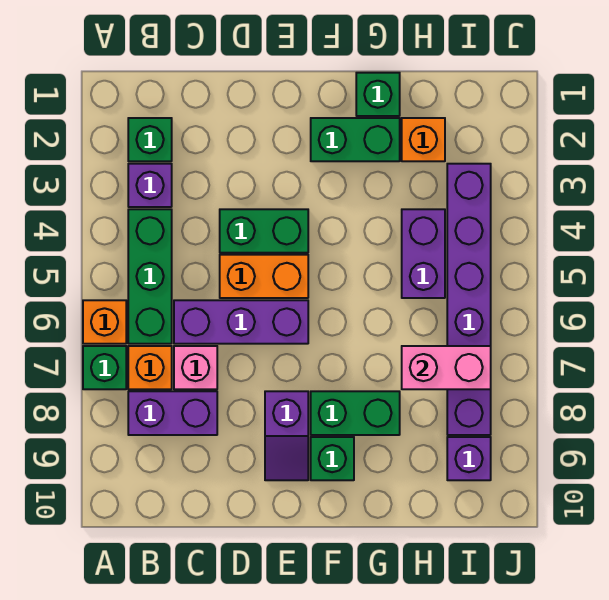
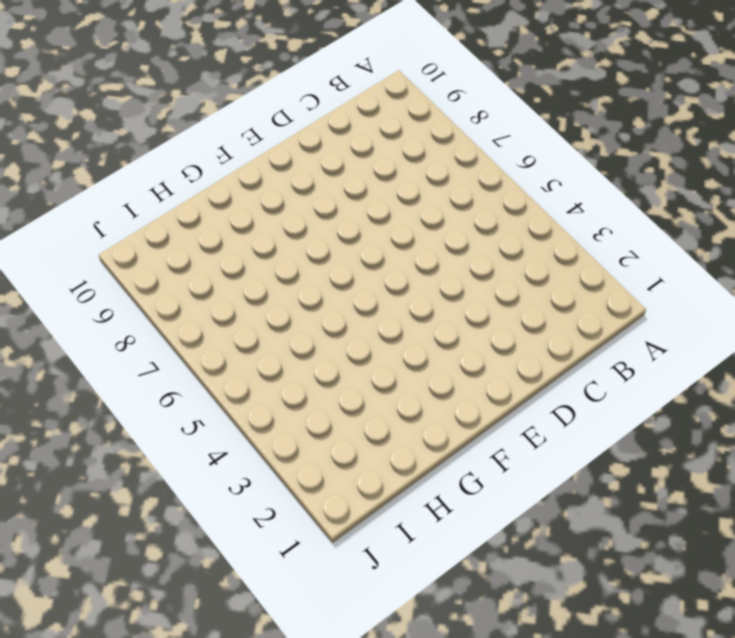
none -> orange 1x1 brick [83,300,126,344]
none -> green 1x1 brick [83,346,126,389]
none -> green 1x1 brick [128,118,172,161]

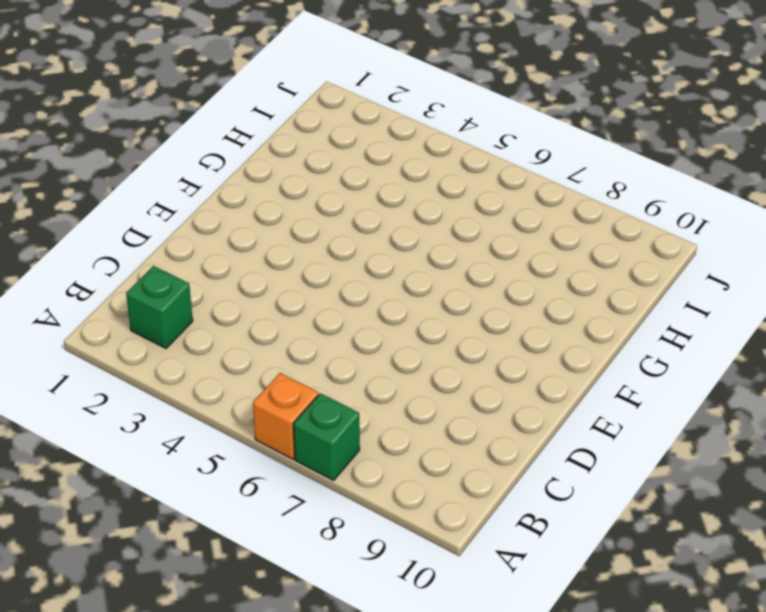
none -> purple 1x1 brick [128,164,172,207]
none -> green 1x3 brick [128,209,172,344]
none -> orange 1x1 brick [128,346,172,389]

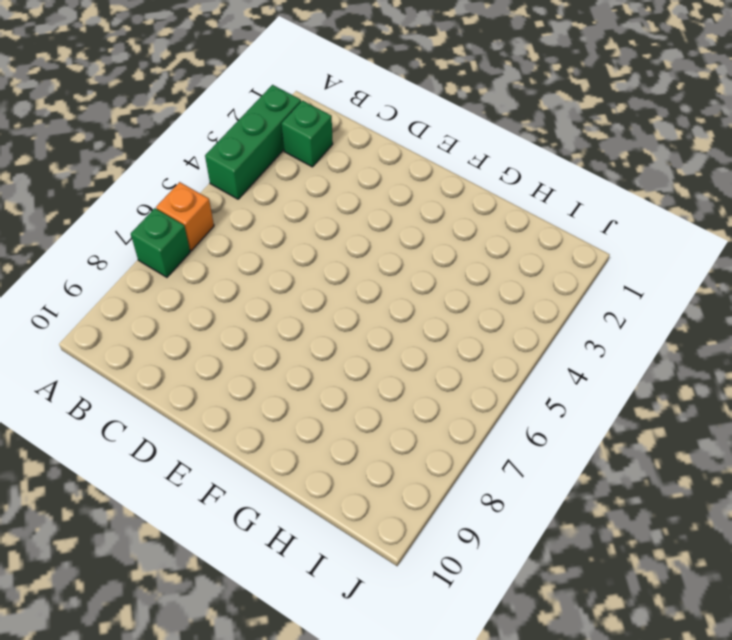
green 1x3 brick [205,85,301,199] -> green 1x3 brick moved to [128,209,172,344]
none -> purple 1x1 brick [128,164,172,207]
none -> orange 1x1 brick [128,346,172,389]
none -> purple 1x2 brick [128,391,217,435]

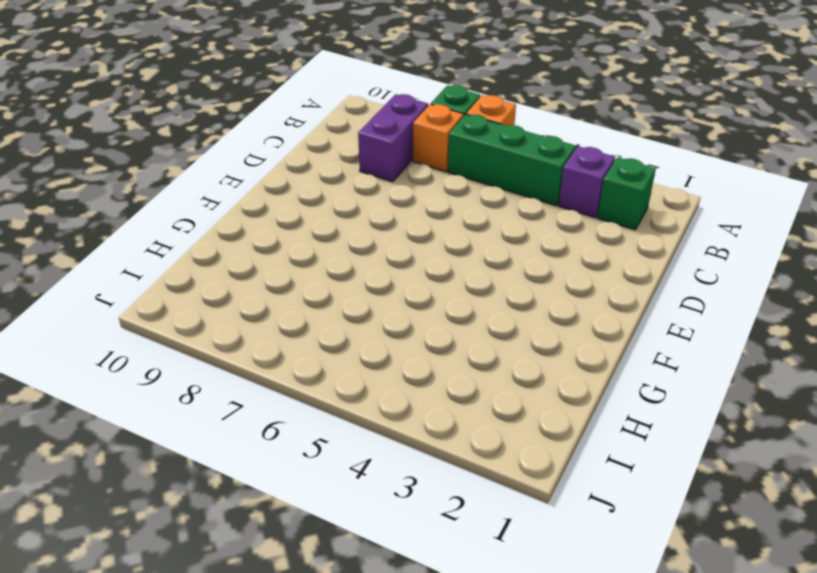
none -> purple 1x3 brick [174,300,308,344]
none -> pink 1x1 brick [174,346,217,389]
none -> green 1x2 brick [220,209,308,253]

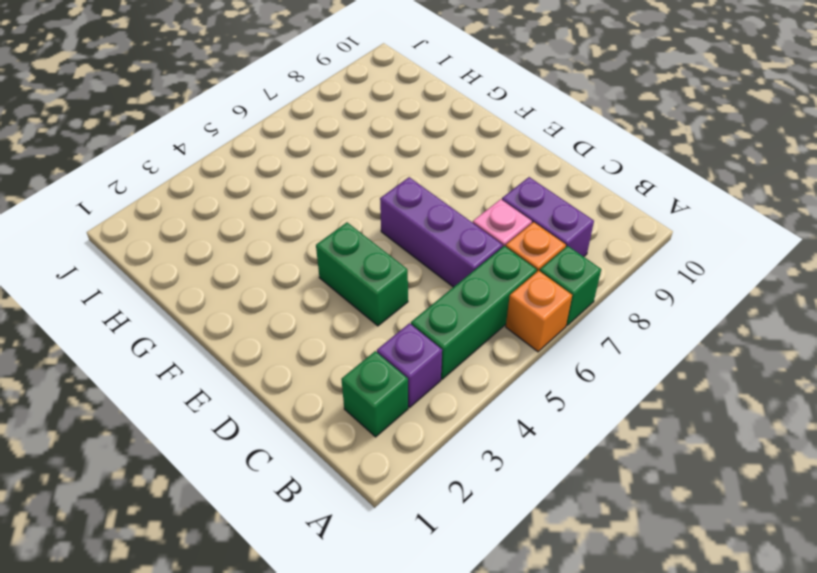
none -> orange 1x2 brick [220,255,308,298]
none -> purple 1x2 slope [265,391,308,480]
none -> green 1x2 brick [311,118,400,161]

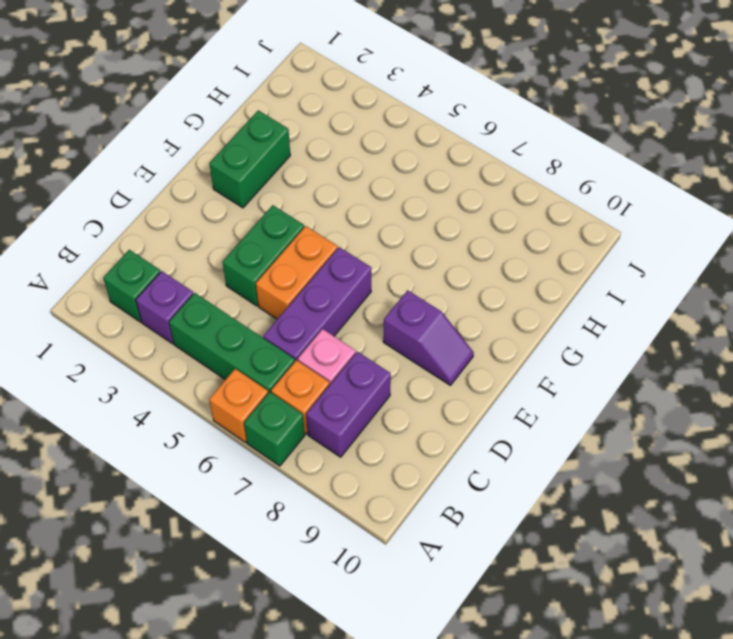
none -> green 1x2 brick [311,391,400,435]
none -> green 1x1 brick [311,437,354,480]
none -> green 1x1 brick [356,73,400,116]

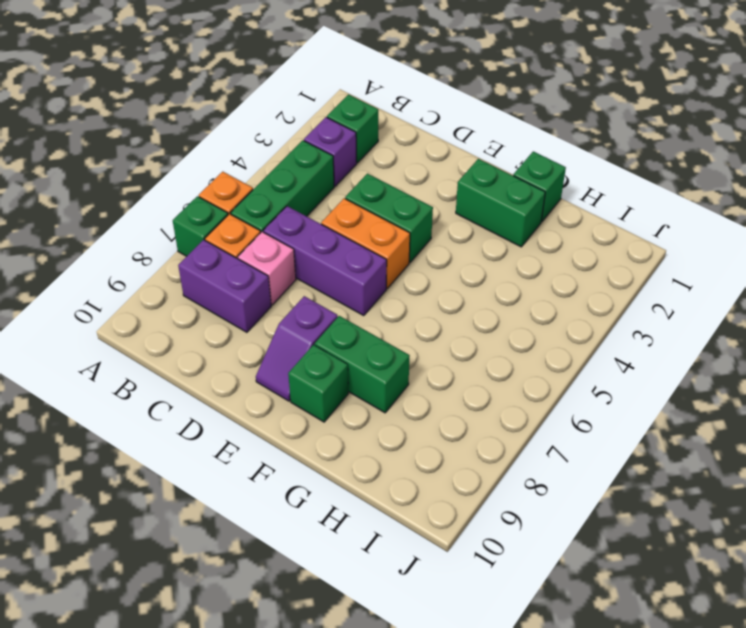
none -> orange 1x1 brick [402,118,445,161]
none -> purple 1x2 brick [402,209,445,298]
none -> purple 1x6 brick [447,164,491,435]

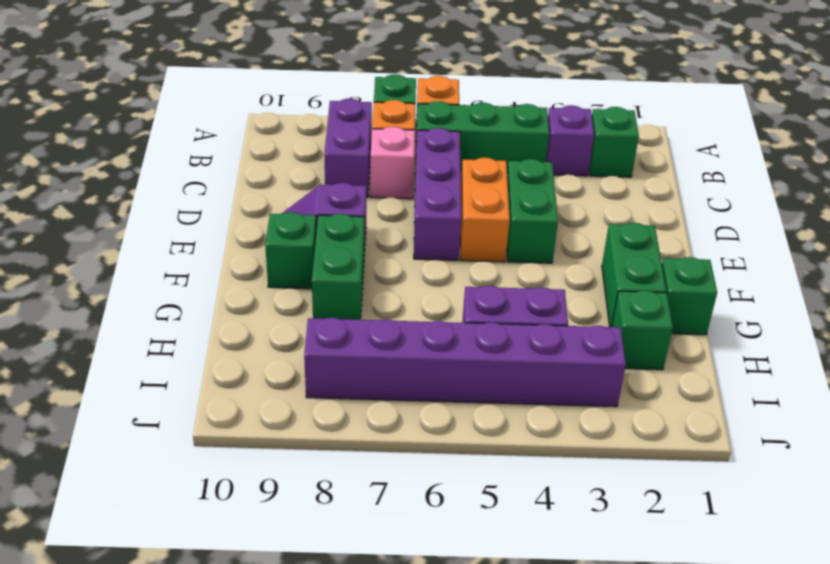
green 1x1 brick [612,290,673,370] -> orange 1x1 brick [402,118,445,161]
none -> purple 1x1 brick [447,437,491,480]
none -> pink 1x2 brick [402,346,491,389]

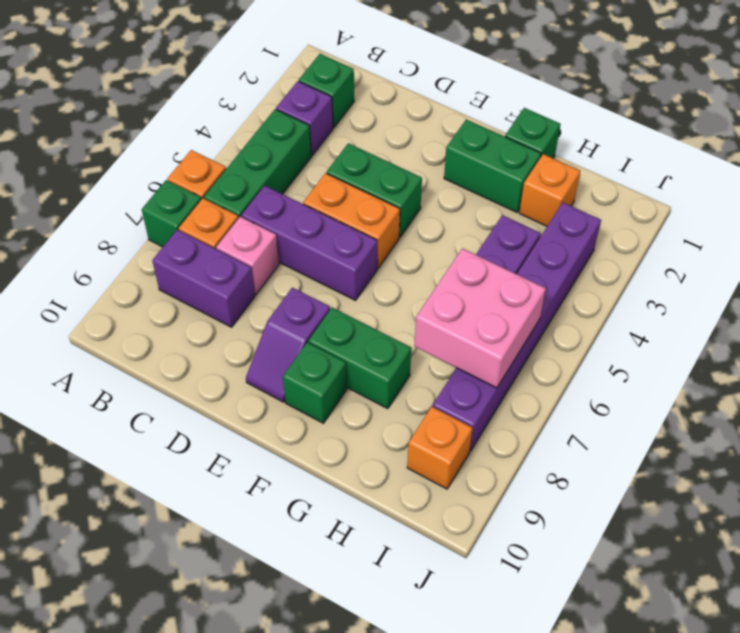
pink 2x2 brick [415,248,546,388] -> pink 1x2 brick [402,346,491,389]
orange 1x1 brick [407,407,473,489] -> purple 1x1 brick [447,437,491,480]

